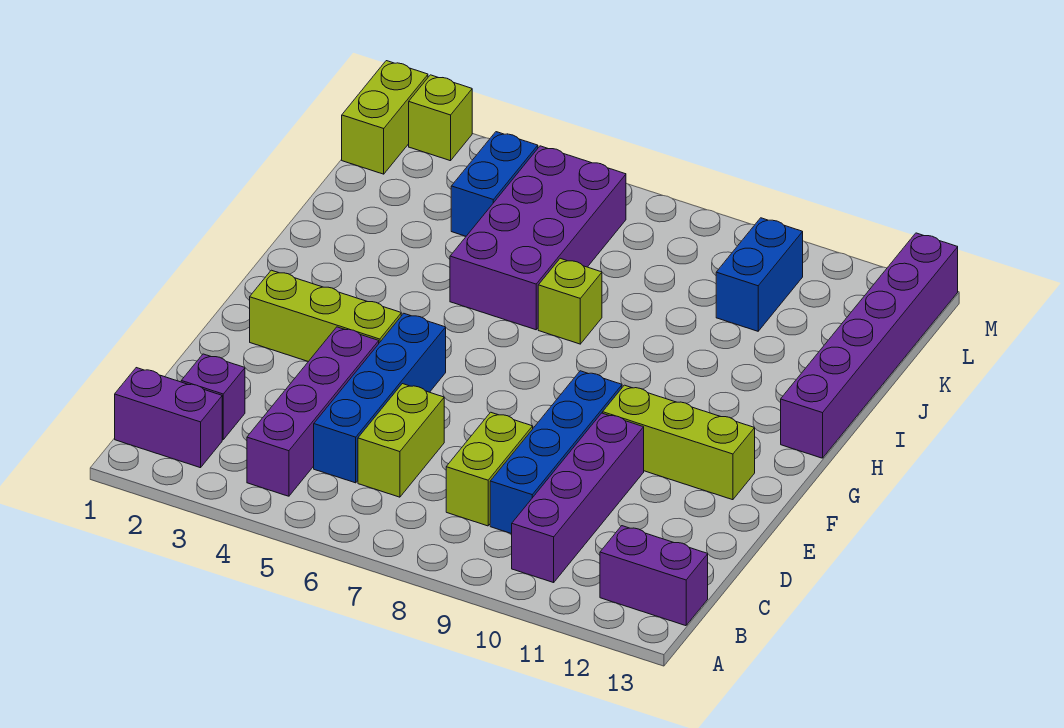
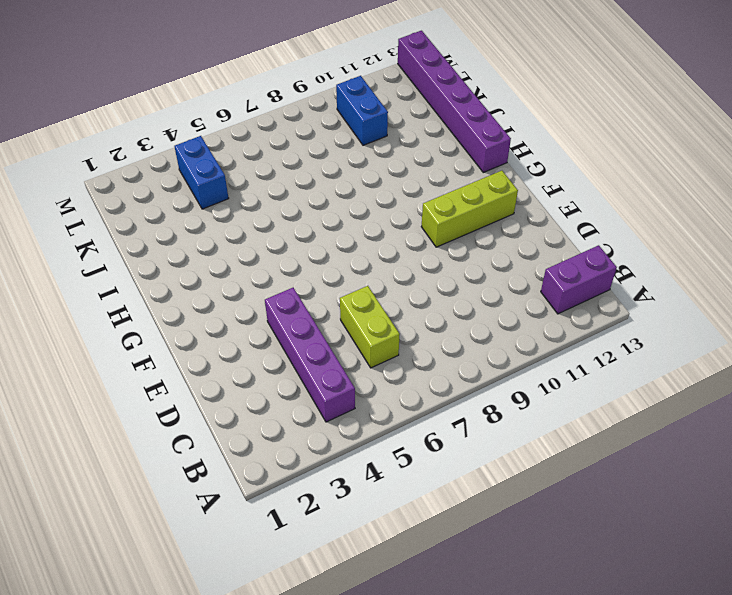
none -> purple 1x2 brick [115,368,222,468]
none -> purple 1x4 brick [512,413,644,583]
none -> purple 1x1 brick [181,354,245,440]

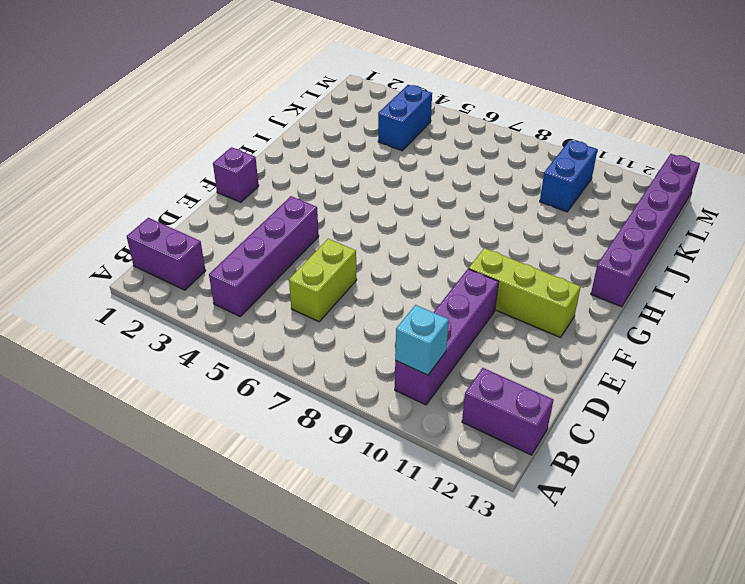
cyan 1x1 brick [395,305,449,375] -> none
purple 1x1 brick [213,147,259,202] -> purple 1x1 brick moved to [181,354,245,440]
none -> blue 1x4 brick [314,314,446,483]
none -> lime 1x2 brick [446,412,533,526]
none -> blue 1x4 brick [490,371,622,534]

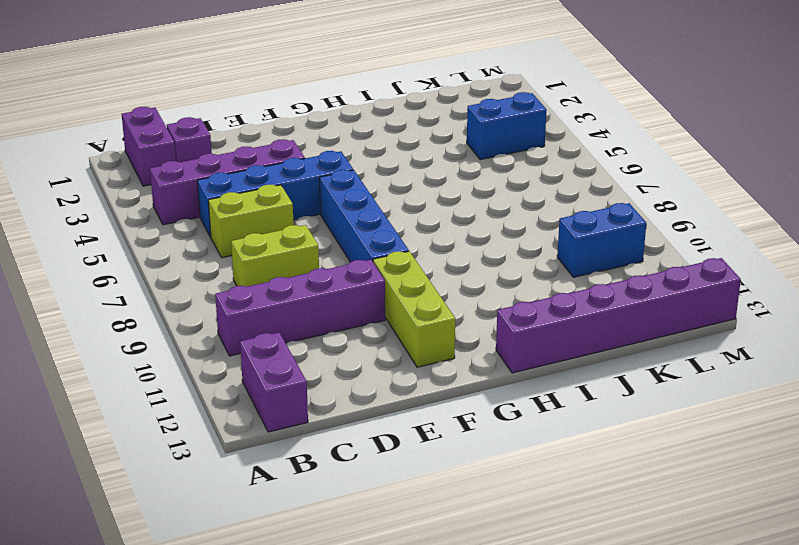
blue 1x4 brick [320,170,409,262] -> blue 1x4 brick turned to [490,371,622,534]
none -> lime 1x3 brick [250,270,401,362]
none -> purple 2x4 brick [450,146,626,330]
none -> lime 1x1 brick [538,258,602,344]

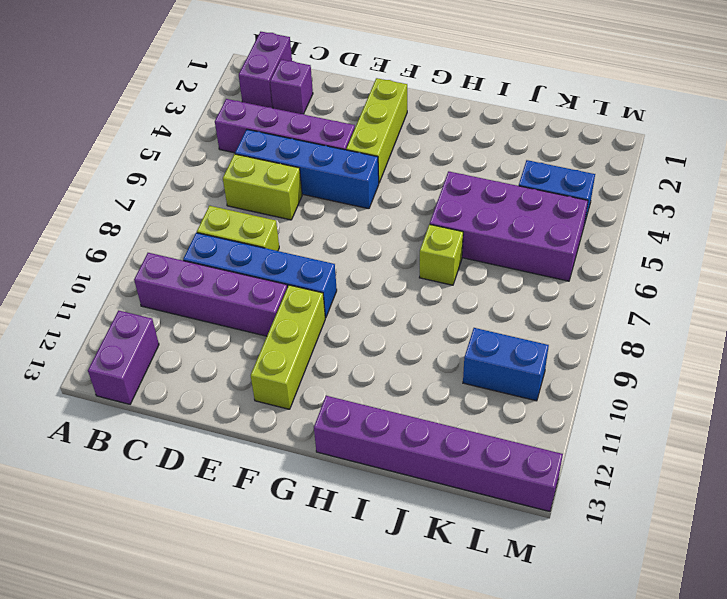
none -> lime 1x2 brick [342,61,428,174]
none -> lime 1x1 brick [409,75,472,161]

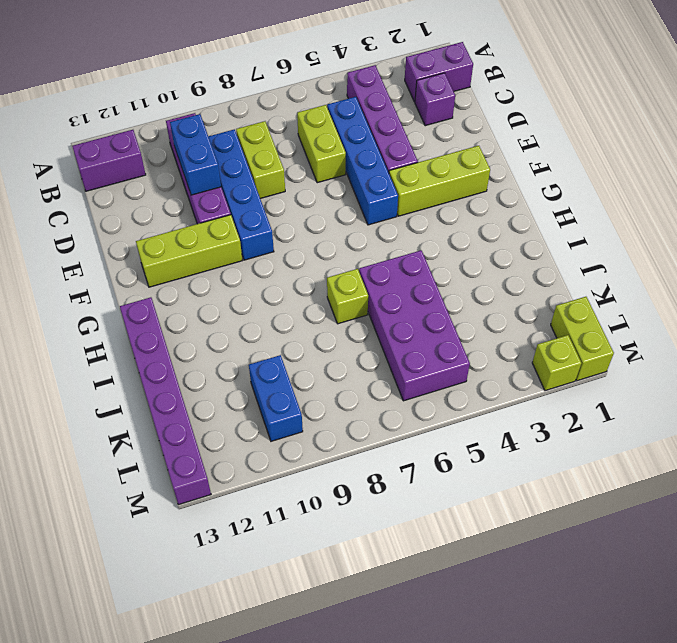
blue 1x2 brick [170,114,221,195] -> blue 1x2 brick moved to [451,132,538,236]

